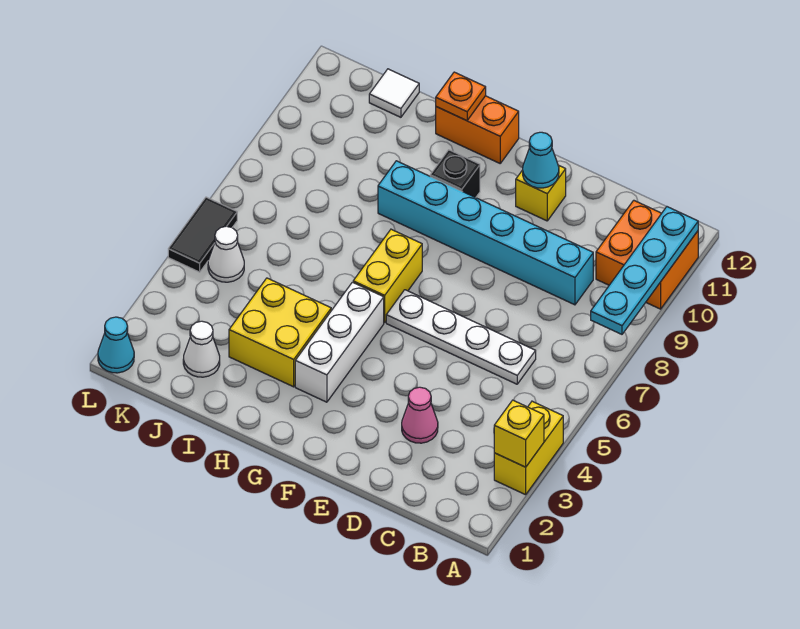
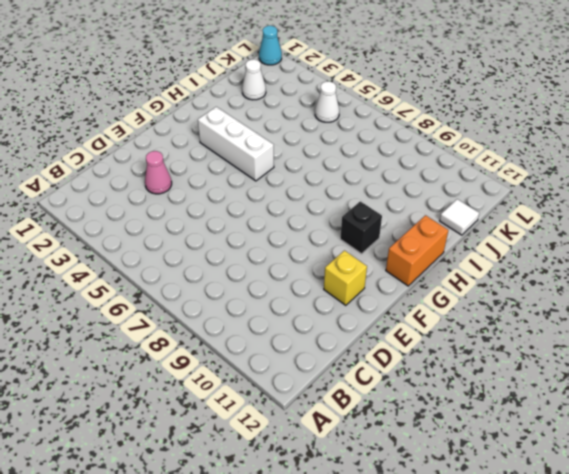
none -> yellow 1x2 brick [494,401,563,495]
none -> orange 2x2 brick [596,200,698,309]
none -> white 1x4 plate [386,290,536,384]

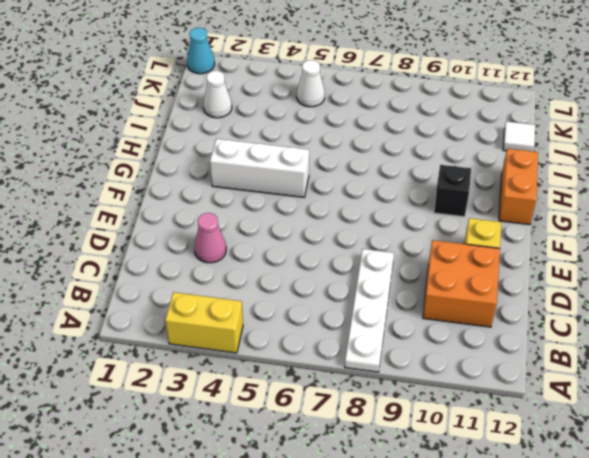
white 1x4 plate [345,249,394,372] -> white 1x4 plate moved to [386,290,536,384]
orange 2x2 brick [423,240,500,327] -> orange 2x2 brick moved to [596,200,698,309]
none -> cyan 1x6 brick [378,161,593,305]
none -> yellow 1x2 brick [353,229,422,323]
none -> yellow 2x2 brick [229,278,331,387]

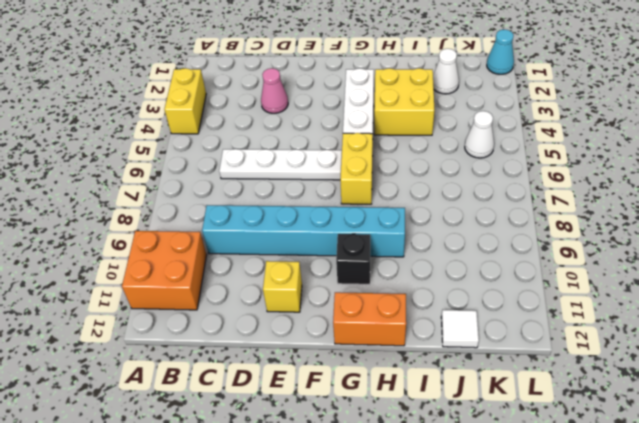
none -> black 1x2 tile [168,197,237,272]
none -> yellow 1x1 brick [494,400,544,467]
none -> cyan 1x4 plate [591,207,698,334]

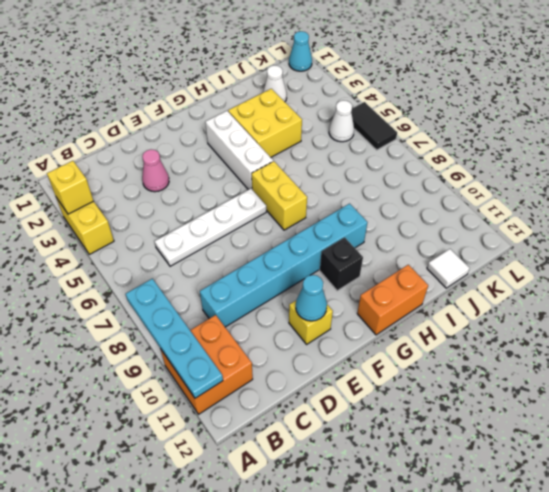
none -> orange 1x1 plate [436,72,486,121]

